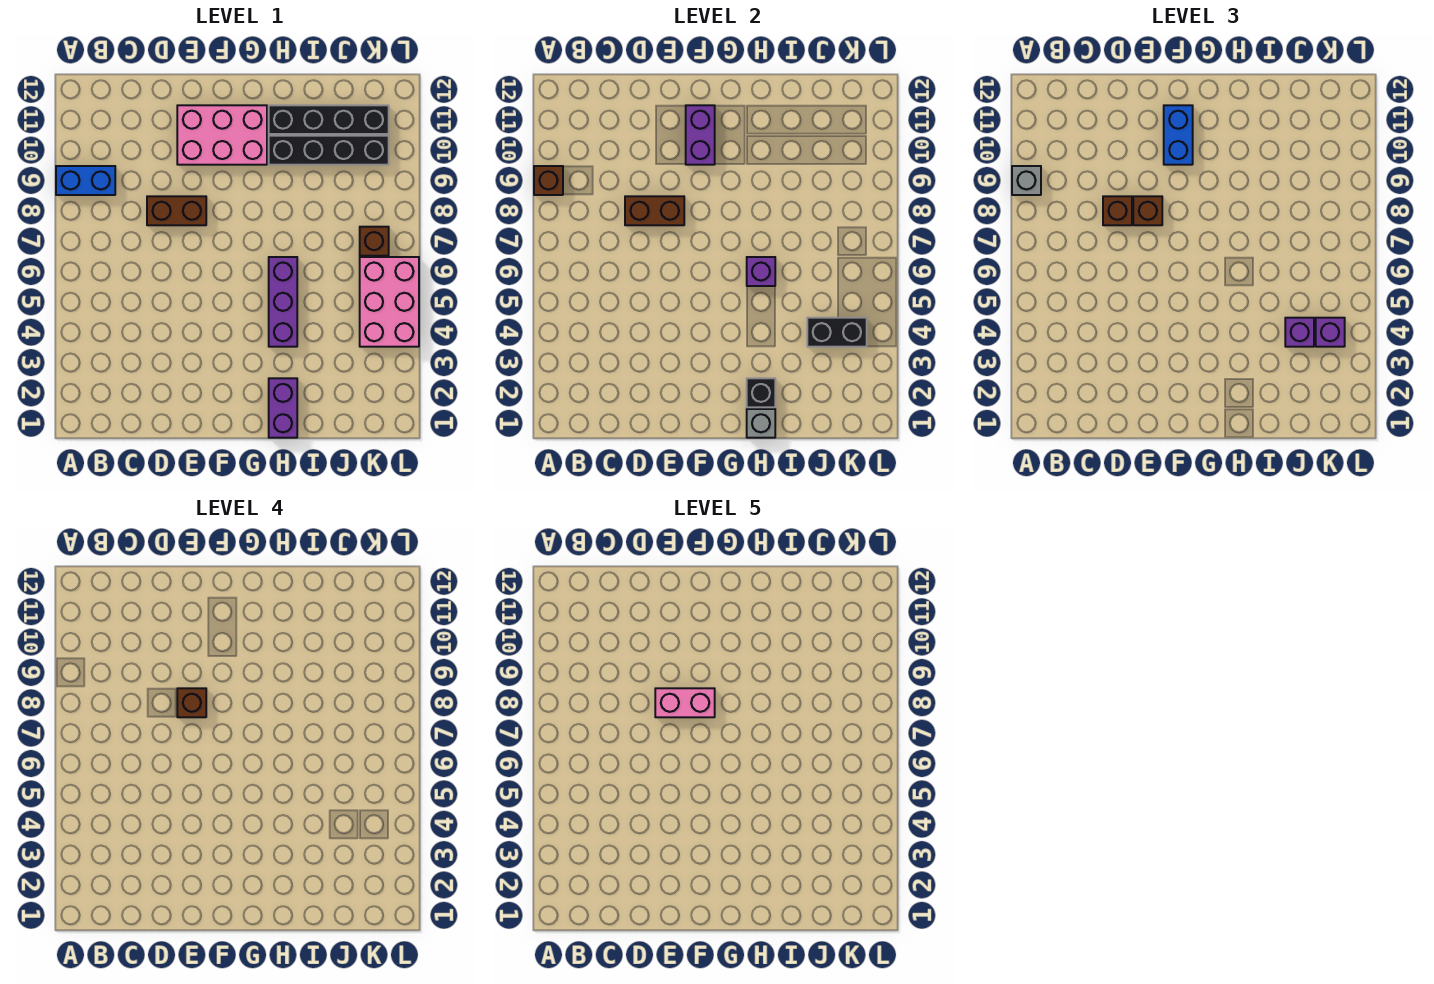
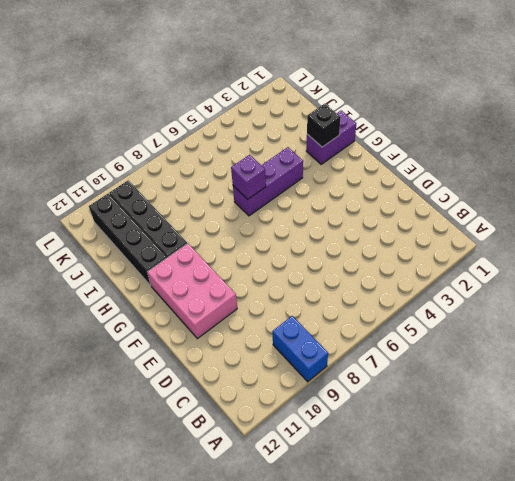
none -> brown 1x2 brick [147,196,206,225]
none -> pink 2x3 brick [360,257,419,347]
none -> brown 1x1 brick [360,227,389,256]

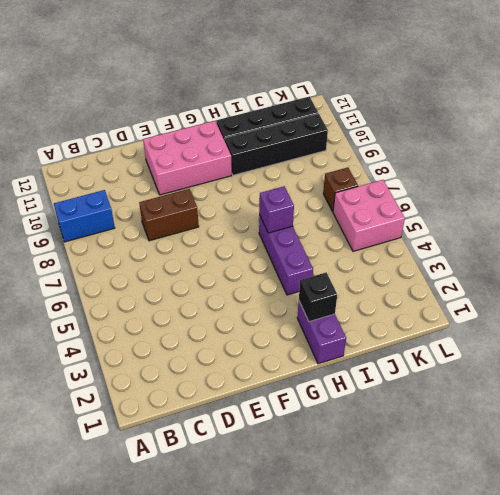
pink 2x2 brick [333,180,405,251] -> pink 2x3 brick [360,257,419,347]
none -> brown 1x1 brick [534,166,563,195]
none -> brown 1x2 brick [625,196,684,225]
none -> purple 1x2 brick [686,105,715,165]

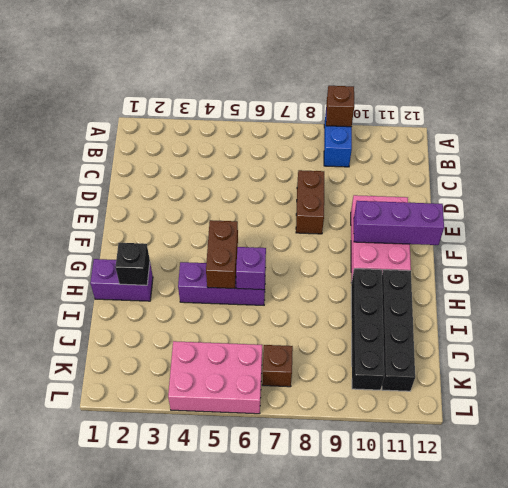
purple 1x3 brick [354,201,444,245] -> purple 1x2 brick [686,105,715,165]
brown 1x2 brick [206,220,238,289] -> brown 1x2 brick moved to [625,196,684,225]
none -> grey 1x1 brick [747,409,775,438]
none -> black 1x2 brick [807,318,867,347]
none -> grey 1x1 brick [1012,166,1041,195]

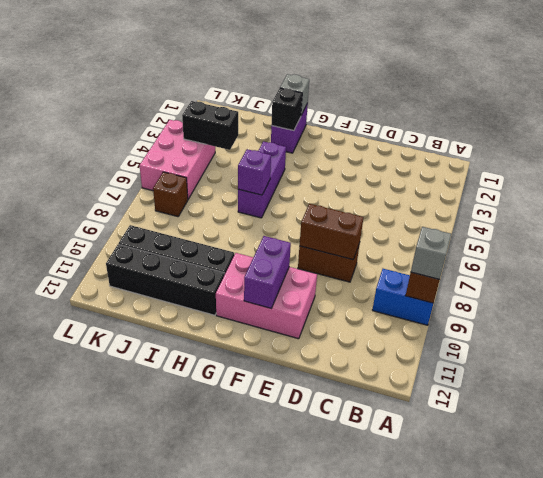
none -> brown 1x1 brick [1103,196,1132,225]
none -> brown 1x1 brick [1133,196,1162,225]
none -> blue 1x2 brick [1164,105,1193,165]

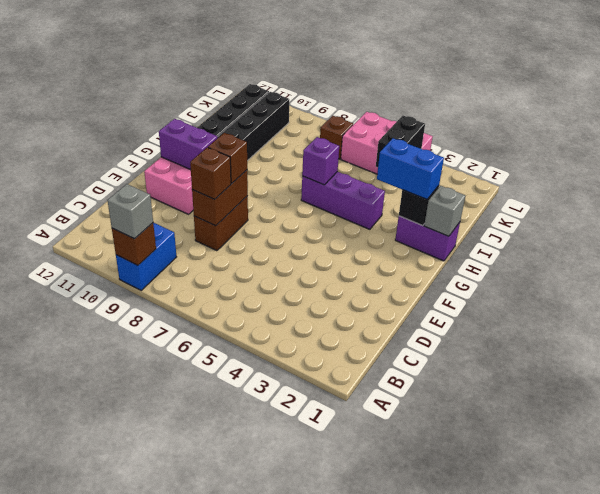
blue 1x2 brick [377,138,444,199] -> blue 1x2 brick moved to [1164,105,1193,165]
none -> purple 1x1 brick [1285,318,1314,347]
none -> purple 1x1 brick [1316,318,1345,347]
none -> brown 1x1 brick [177,688,206,717]

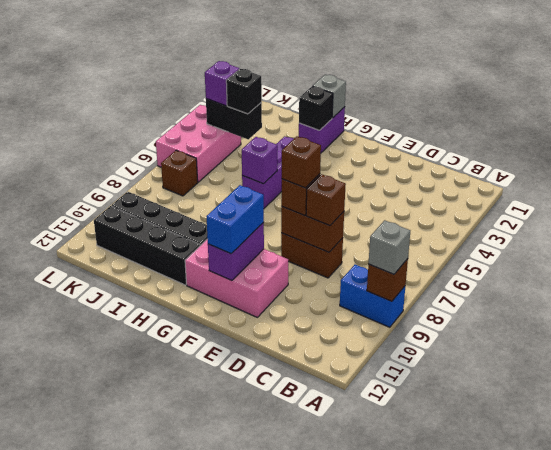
black 1x1 brick [226,69,262,114] -> purple 1x1 brick [1285,318,1314,347]
none -> pink 1x2 brick [655,688,715,717]

